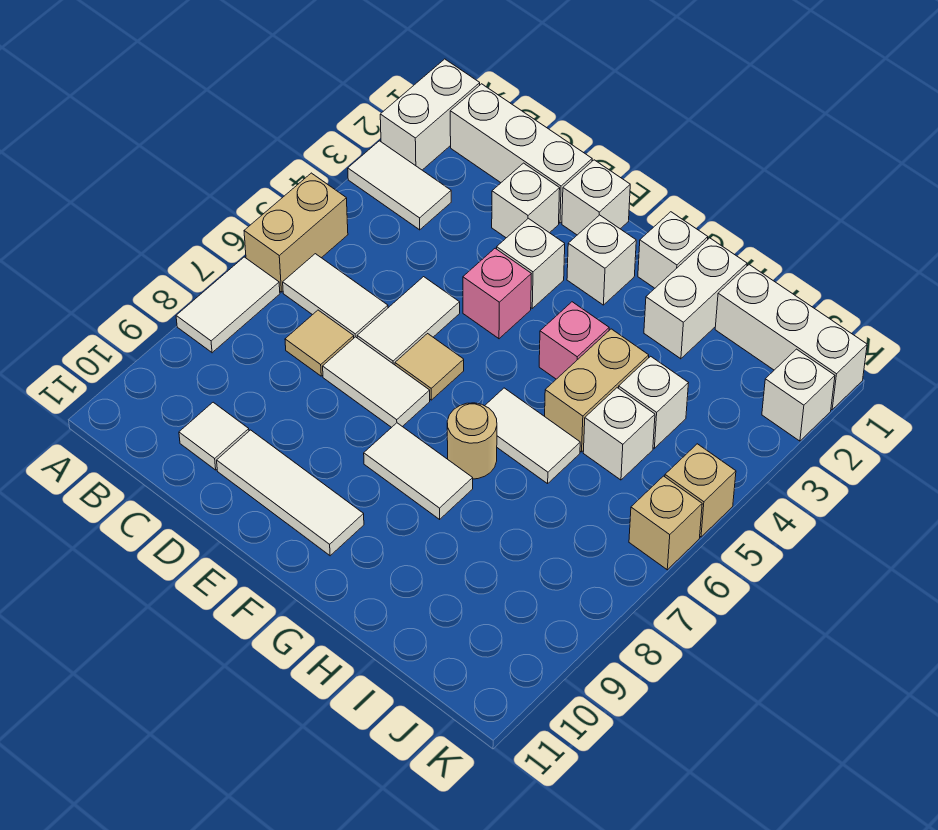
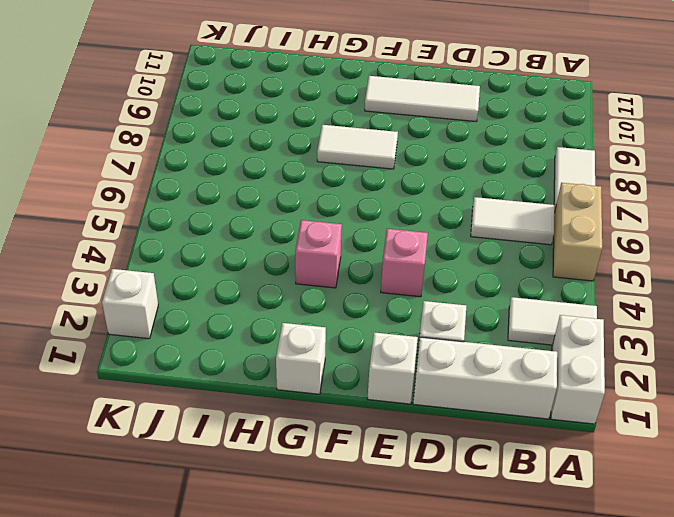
none -> tan 1x1 tile [285,310,354,376]
none -> white 1x1 tile [179,402,249,470]
none -> white 1x2 tile [357,277,460,365]
none -> white 1x2 tile [323,337,430,427]

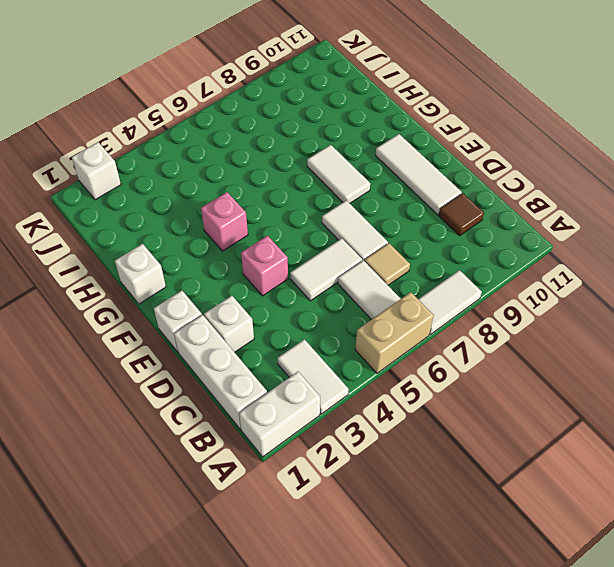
brown 1x1 tile [439,193,484,235] -> white 1x1 tile [179,402,249,470]
none -> white 1x1 brick [497,218,565,308]
none -> tan 1x1 tile [395,334,464,400]
none -> white 1x1 brick [567,215,636,305]
none -> white 1x2 tile [485,388,580,484]

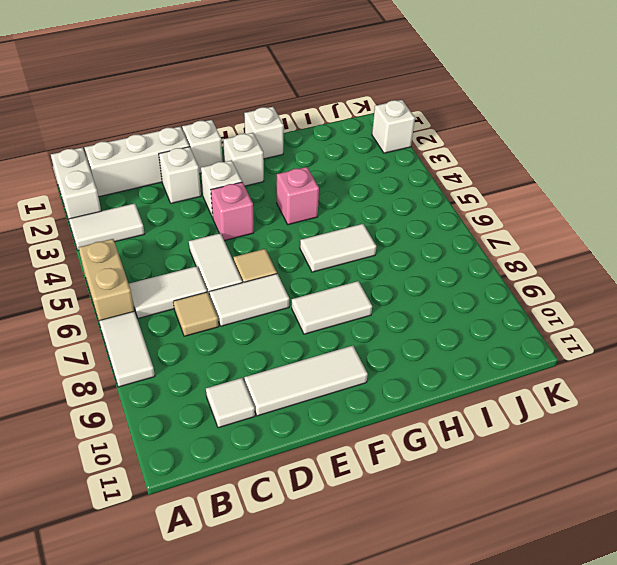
none -> tan 1x1 round brick [447,403,497,479]
none -> white 1x2 brick [644,238,747,359]
none -> tan 1x2 brick [545,329,649,452]
none -> white 1x3 brick [715,265,867,410]

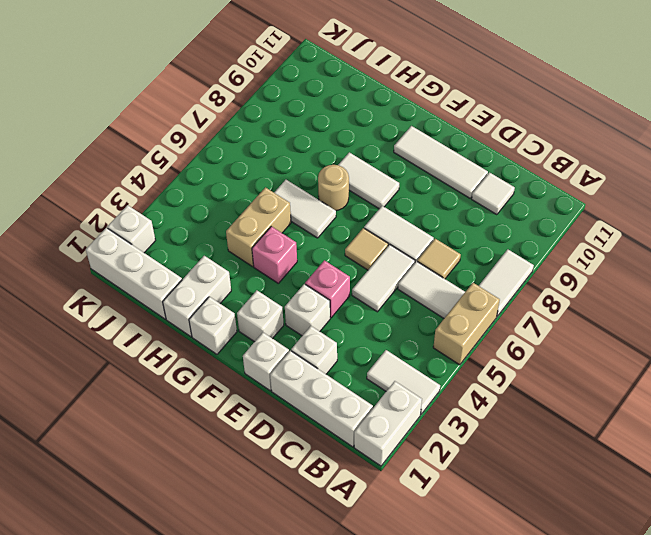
none -> white 1x1 brick [619,356,688,448]
none -> white 1x1 brick [583,388,655,480]
none -> tan 1x1 brick [665,444,736,537]
none -> tan 1x1 brick [629,476,702,570]

